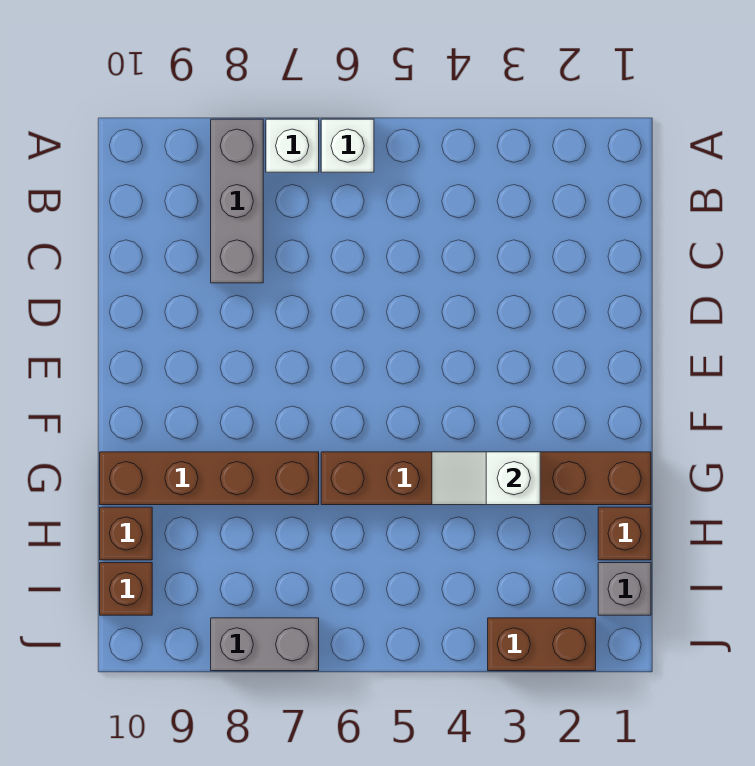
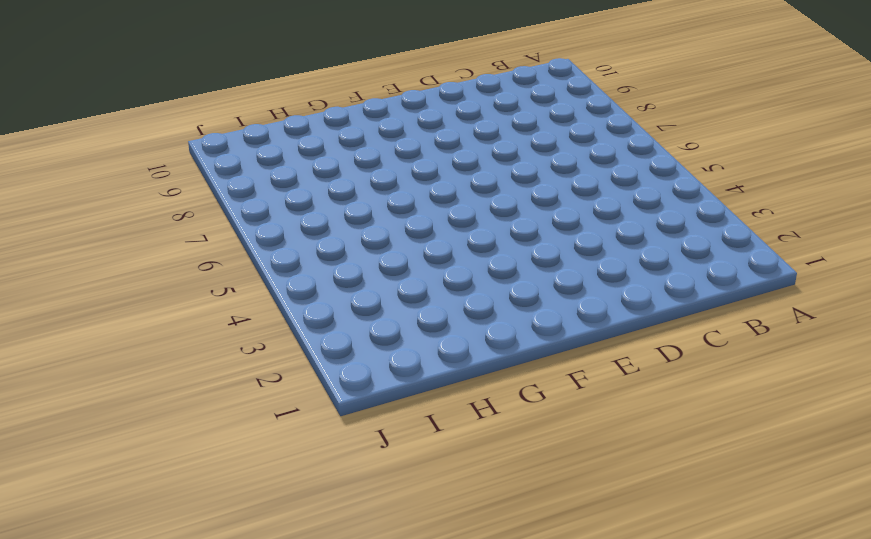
none -> white 1x1 brick [321,119,374,172]
none -> white 1x1 brick [266,119,319,172]
none -> grey 1x3 brick [211,119,263,283]

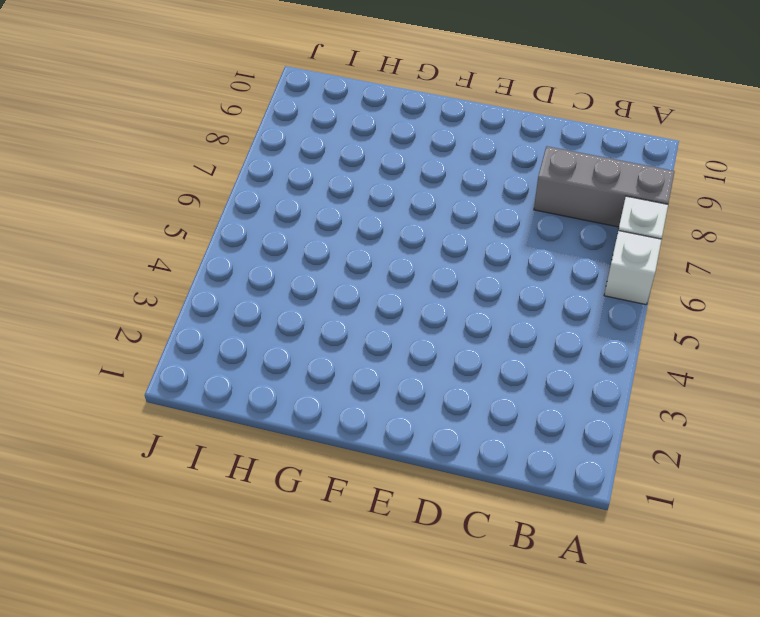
none -> brown 1x6 brick [321,452,651,505]
none -> brown 1x4 brick [100,452,319,505]
none -> brown 1x1 brick [598,507,651,560]

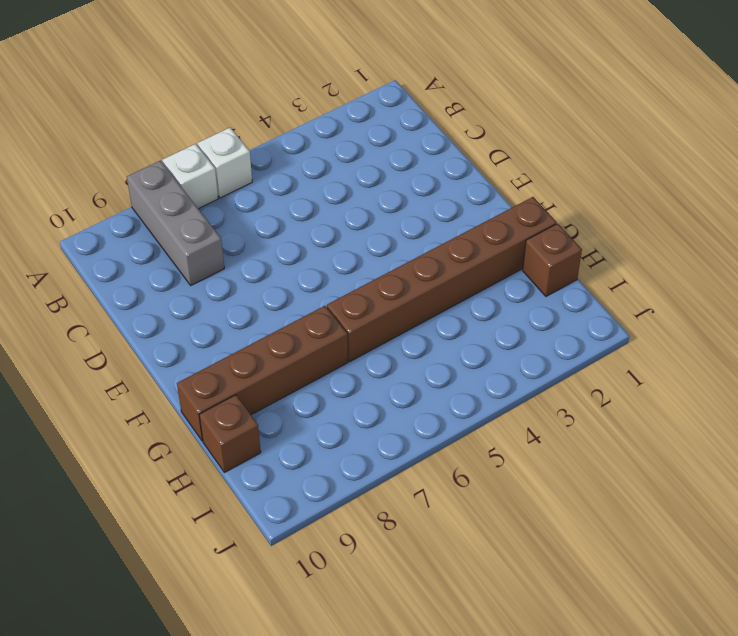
none -> grey 1x1 brick [598,563,651,615]
none -> brown 1x1 brick [100,563,152,615]
none -> brown 1x2 brick [488,618,596,671]

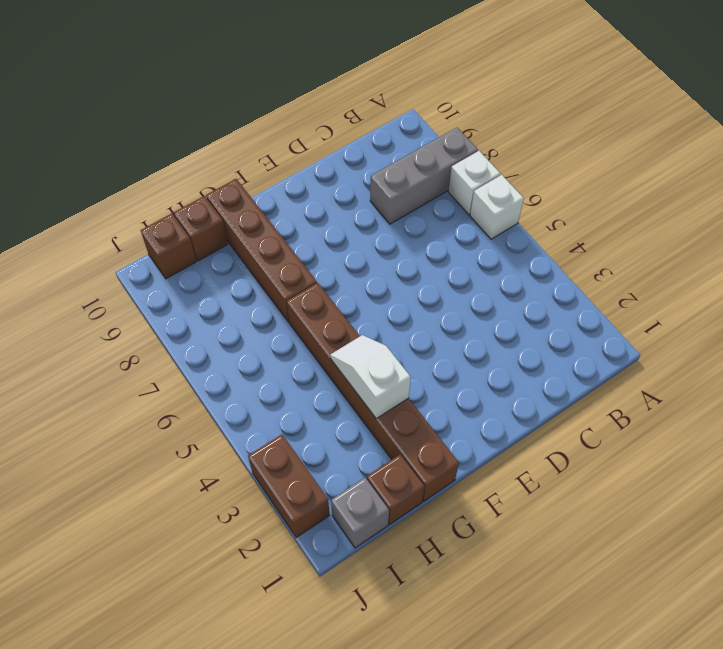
none -> grey 1x2 brick [211,618,319,671]

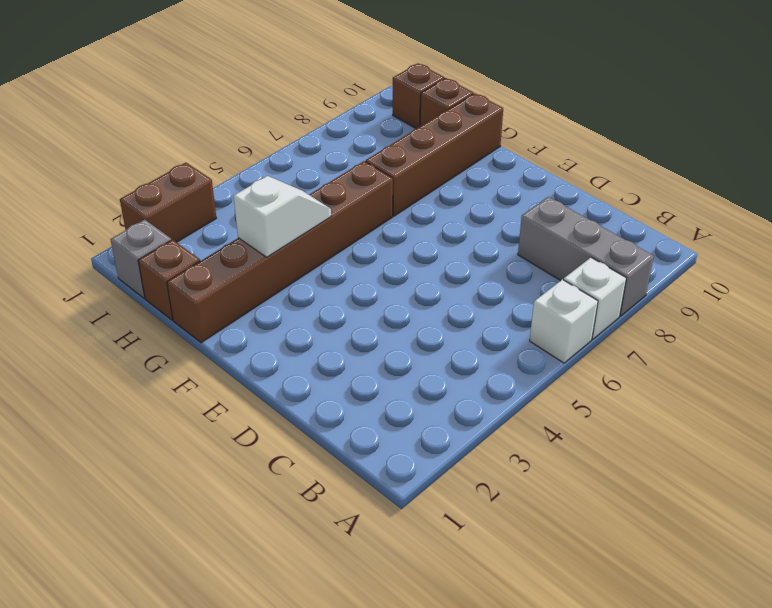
none -> grey 1x2 brick [211,618,319,671]

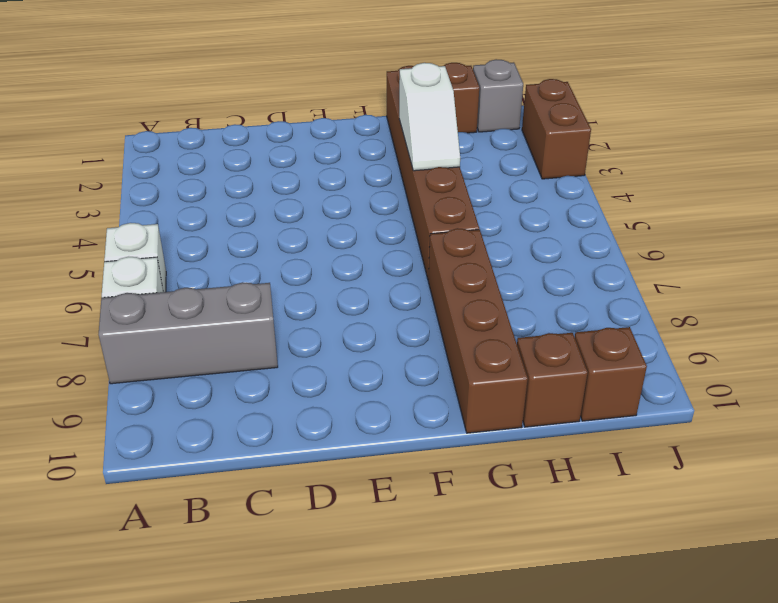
none -> grey 1x2 brick [211,618,319,671]

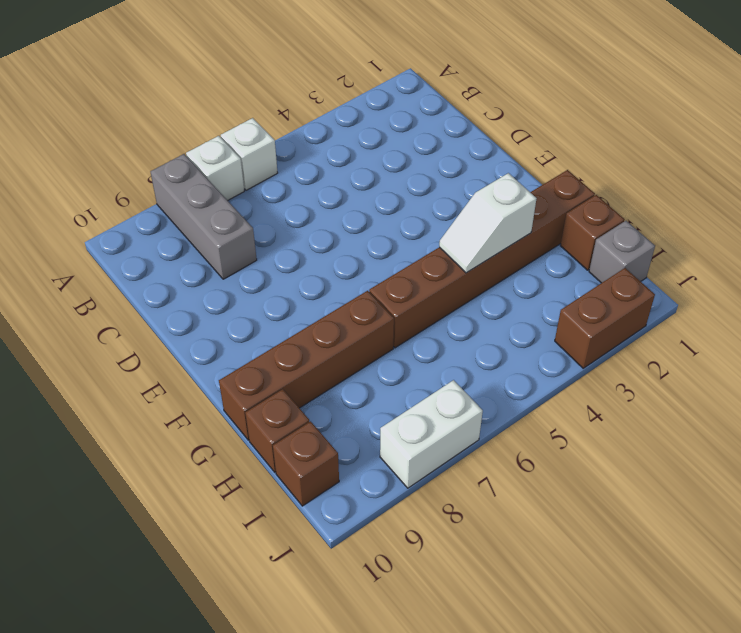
white 1x2 brick [380,380,483,488] -> grey 1x2 brick [211,618,319,671]

